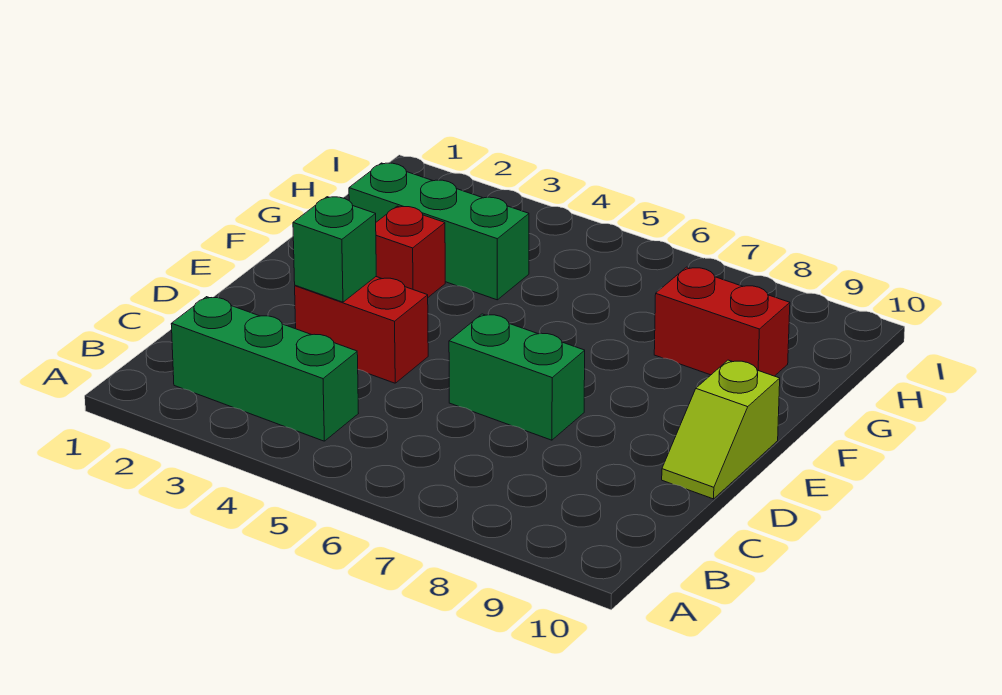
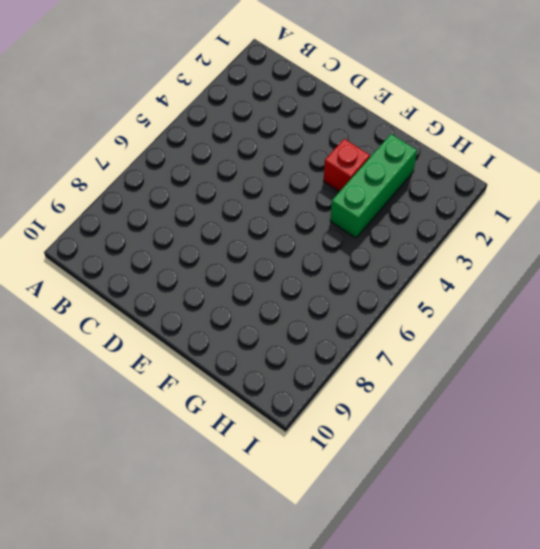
none -> green 1x3 brick [171,297,359,441]
none -> red 1x2 brick [295,277,428,383]

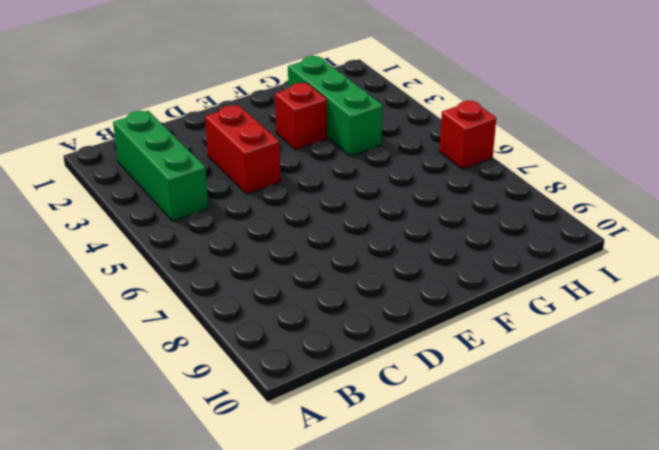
red 1x1 brick [439,101,496,169] -> none
none -> green 1x2 brick [449,314,585,440]
none -> lime 1x2 slope [662,360,780,499]

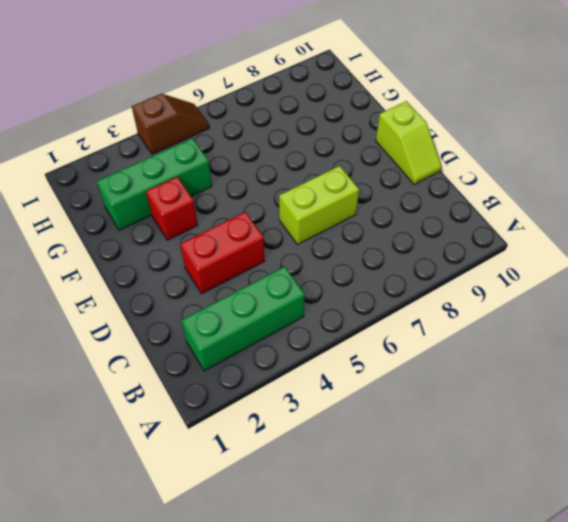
lime 1x2 brick [279,166,359,244] -> green 1x2 brick [449,314,585,440]
brown 1x2 slope [132,94,209,154] -> none
none -> red 1x2 brick [654,267,790,376]
none -> green 1x1 brick [293,197,376,302]

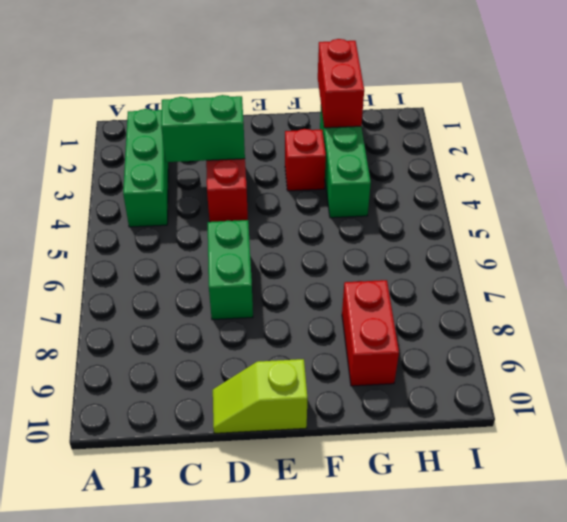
green 1x2 brick [161,95,245,162] -> green 1x1 brick [293,197,376,302]
red 1x2 brick [318,39,364,128] -> none

